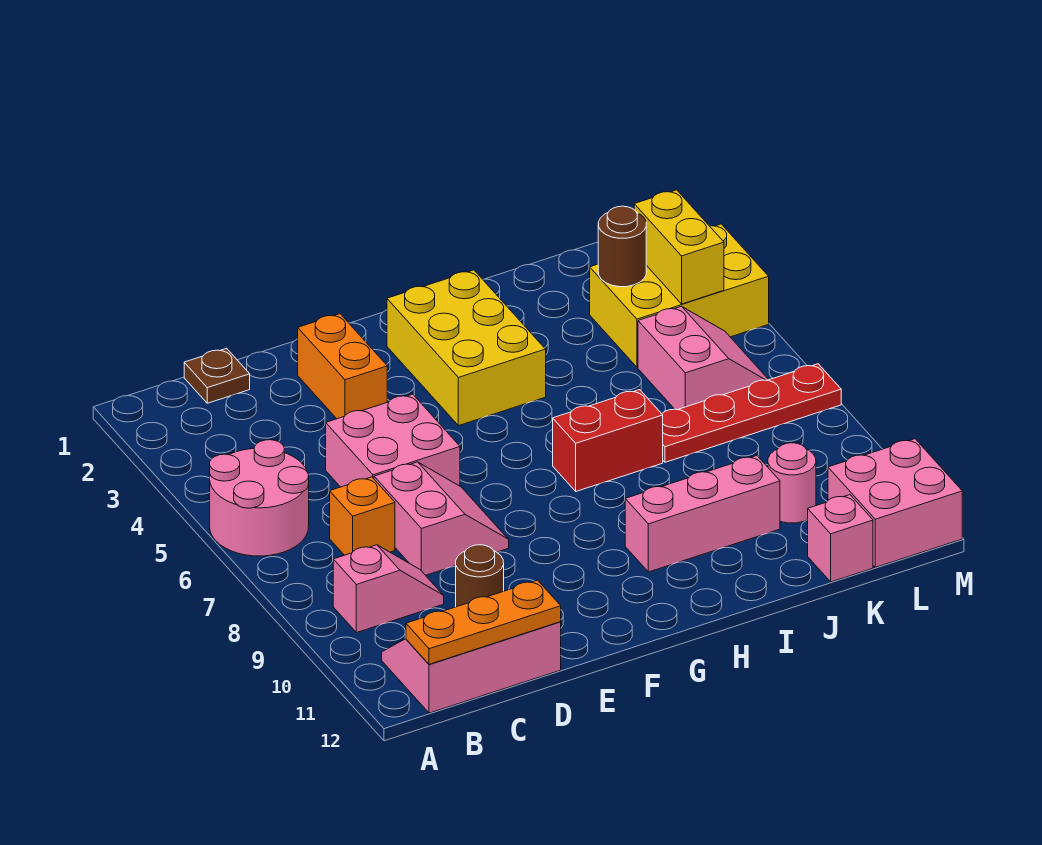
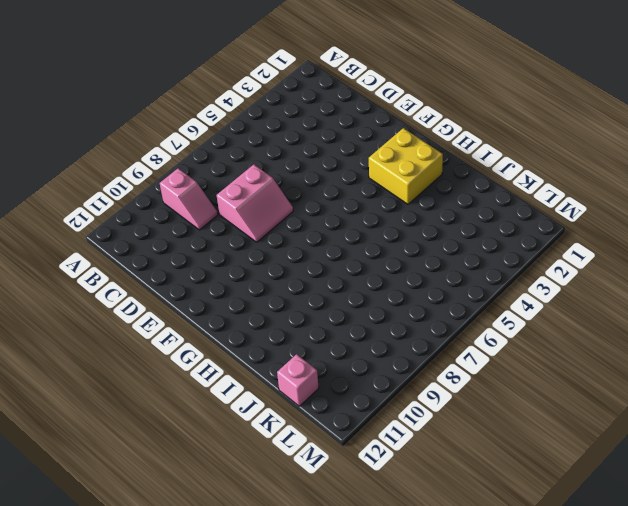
yellow 2x2 brick [369,128,443,204] -> yellow 2x3 brick [387,270,546,426]
none -> pink 2x2 round brick [210,440,309,556]
none -> pink 2x3 slope [382,622,561,713]
none -> brown 1x1 plate [184,348,250,403]

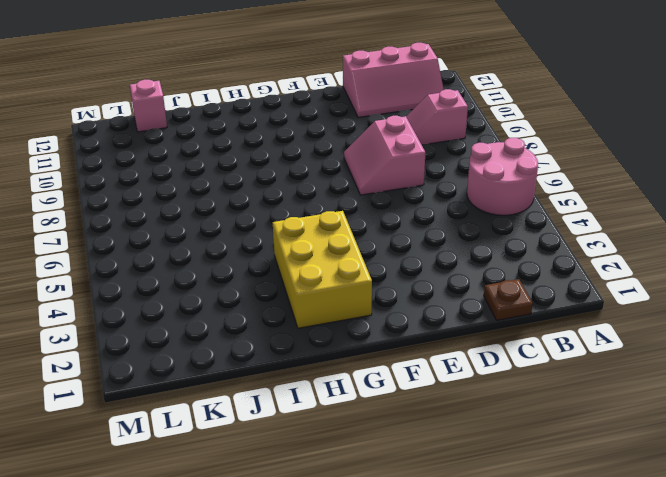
none -> orange 1x1 brick [330,477,395,555]
none -> pink 2x2 brick [326,394,460,487]
none -> brown 1x1 round brick [456,545,504,607]

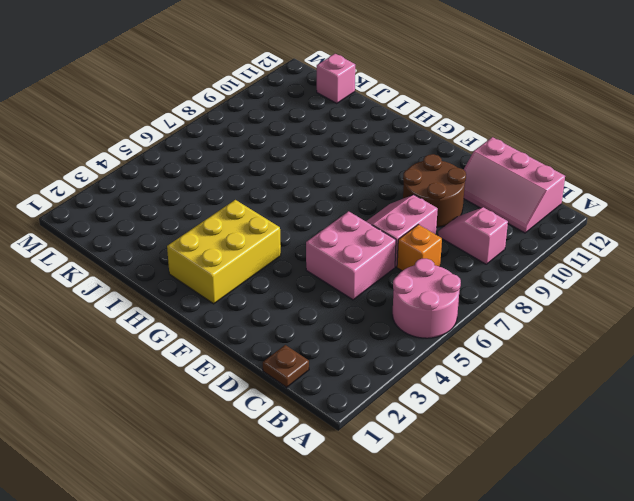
brown 2x2 round brick [403,154,466,227] -> brown 1x1 round brick [456,545,504,607]
none -> orange 1x2 brick [298,314,387,419]
none -> red 1x2 brick [553,390,663,491]
none -> pink 1x3 brick [625,456,780,572]

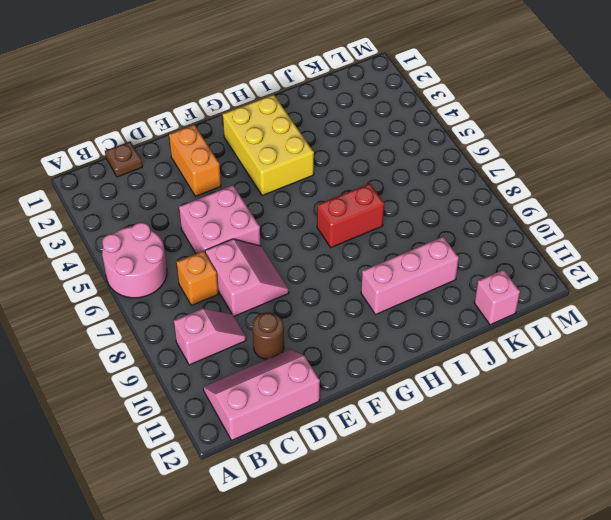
none -> red 1x4 plate [662,364,841,462]
none -> yellow 2x3 brick [590,224,769,367]
none -> pink 2x2 slope [638,306,769,410]

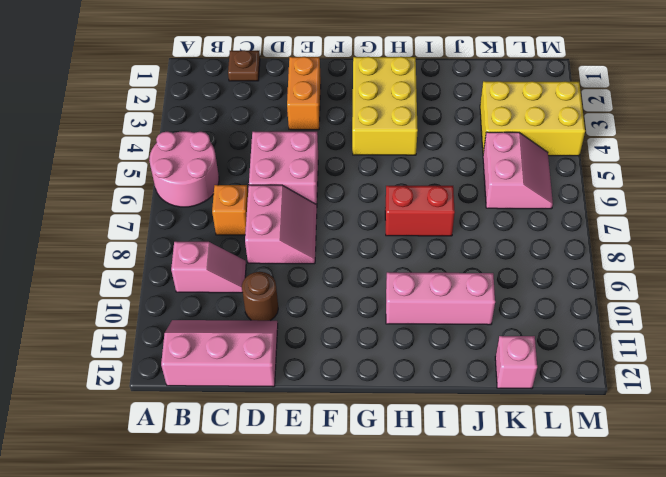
none -> red 1x4 plate [662,364,841,462]
none -> pink 1x1 round brick [768,443,816,523]
none -> pink 2x2 brick [828,439,962,567]

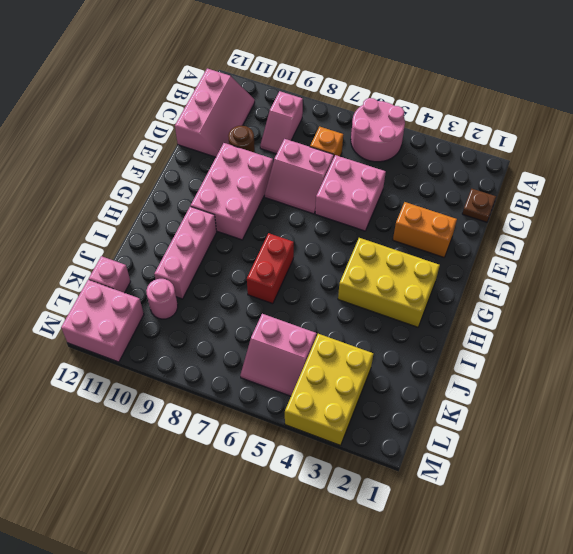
pink 2x3 brick [191,143,273,240] -> none
none -> red 1x4 plate [662,364,841,462]
none -> orange 1x3 plate [406,580,561,664]
none -> brown 1x1 round brick [598,206,646,287]

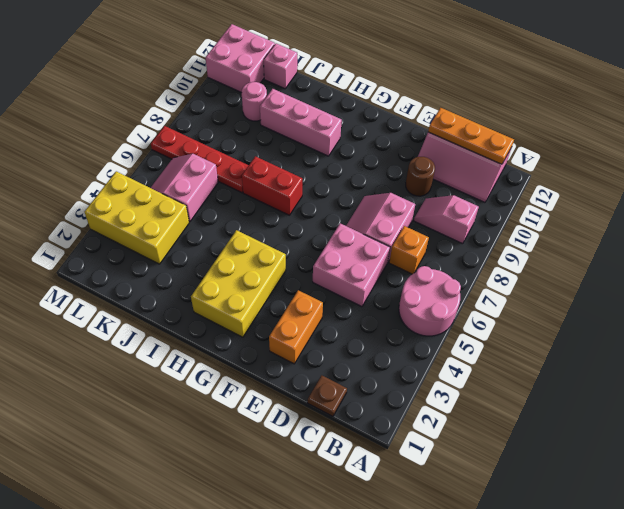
none -> brown 1x1 round brick [598,206,646,287]
none -> yellow 1x2 brick [634,190,724,304]

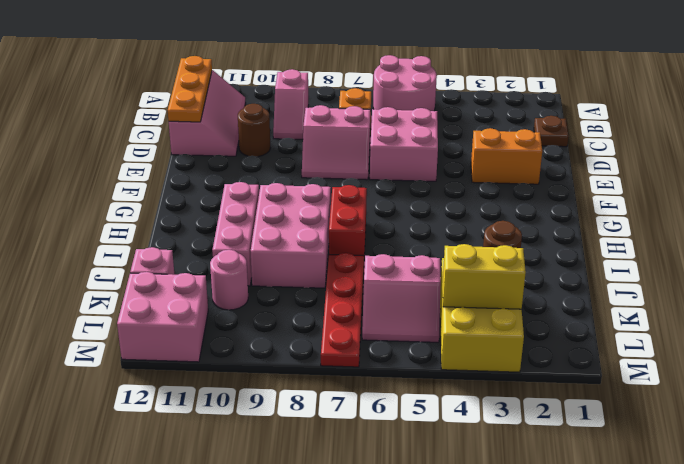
pink 2x3 brick [251,183,331,288] -> none
none -> yellow 2x3 brick [387,270,546,426]

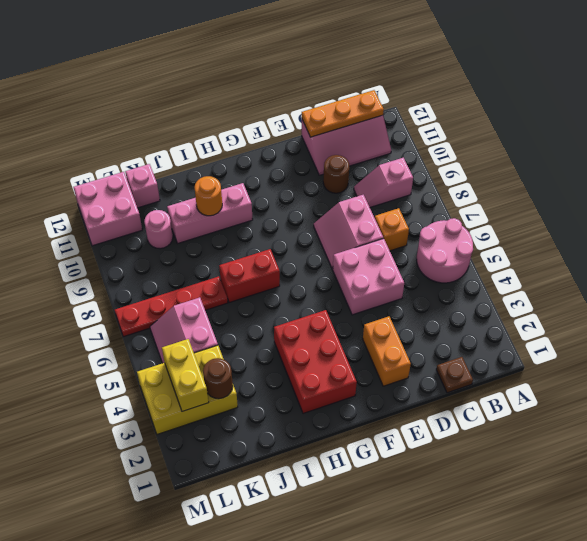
red 2x3 brick [274,310,357,414] -> yellow 2x3 brick [387,270,546,426]
orange 1x1 round brick [195,176,222,216] -> none

